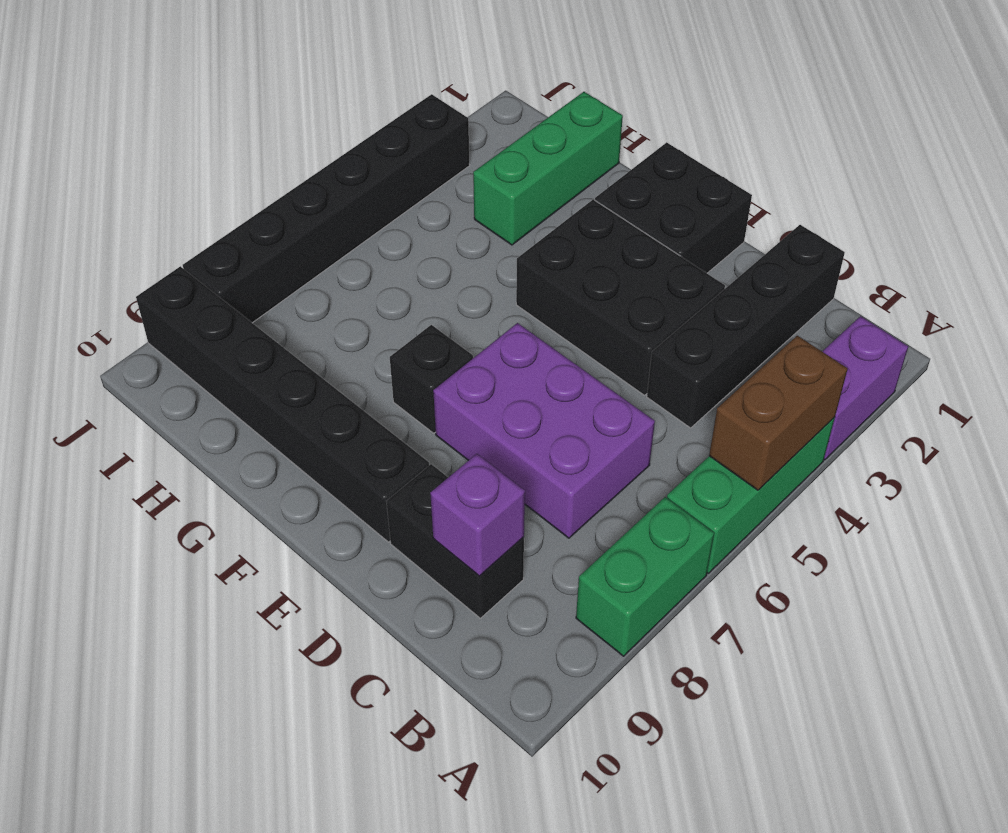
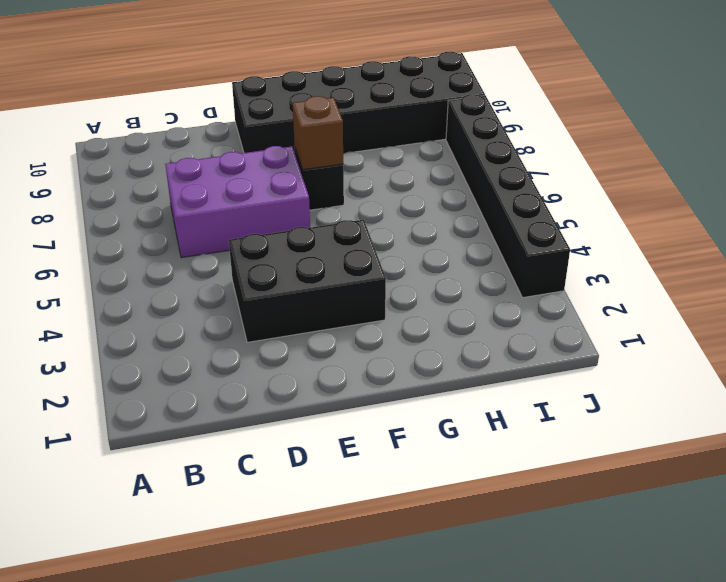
black 2x6 brick [232,52,485,153] -> black 1x6 brick [136,266,429,542]
brown 1x1 brick [293,96,343,170] -> none
none -> purple 1x2 brick [822,316,908,460]
none -> green 1x3 brick [667,417,835,573]
none -> green 1x2 brick [576,497,714,656]

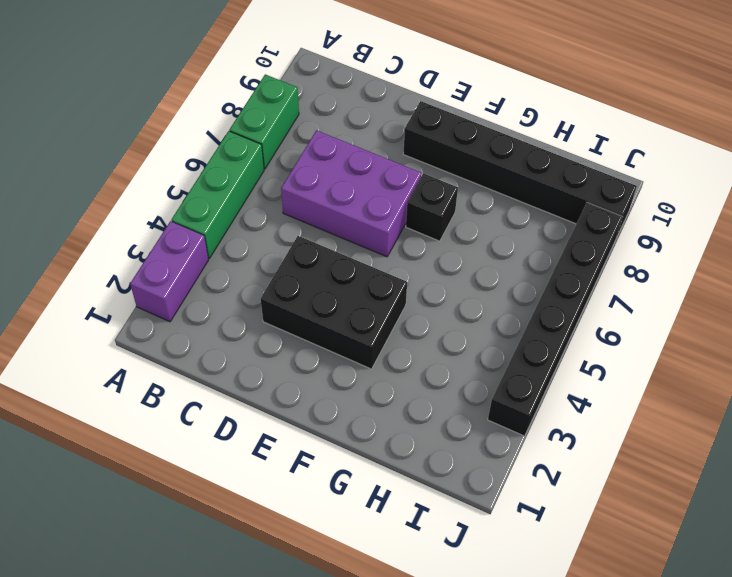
none -> black 1x4 brick [647,225,845,428]
none -> black 1x2 brick [386,464,524,618]
none -> black 2x2 brick [595,142,752,273]

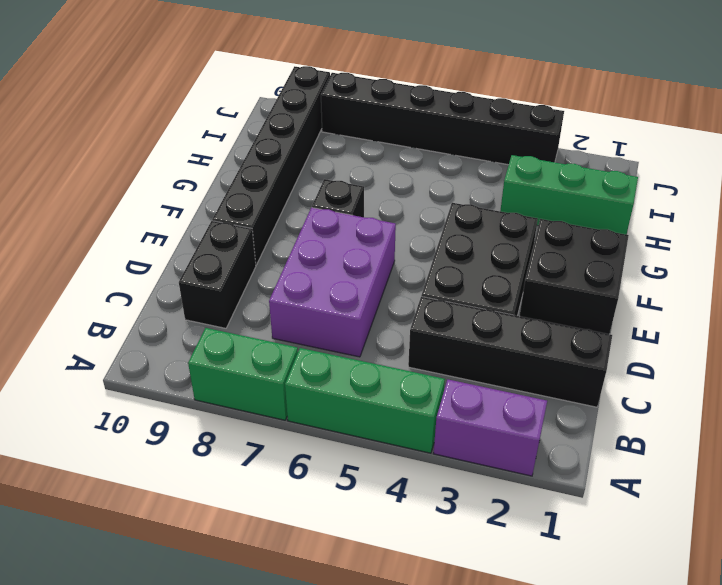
none -> brown 1x2 brick [709,336,848,490]
none -> purple 1x1 brick [430,454,525,576]

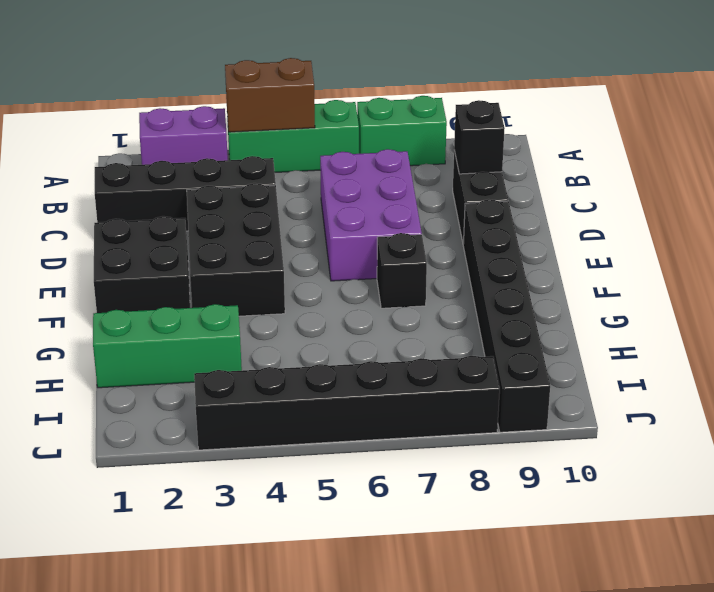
black 1x1 brick [454,100,505,174] -> purple 1x1 brick [430,454,525,576]

